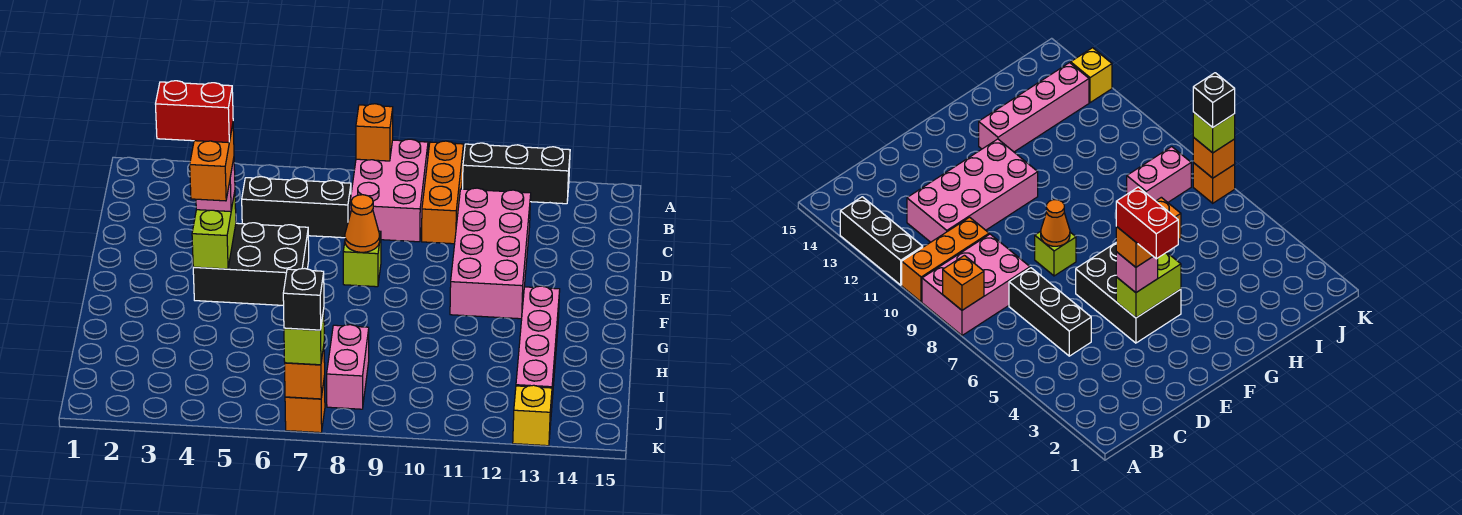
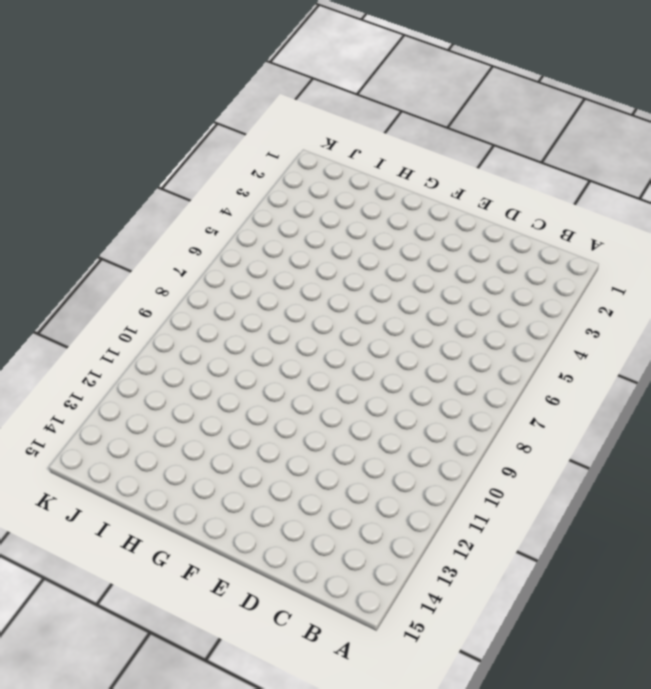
none -> pink 2x3 brick [350,139,428,242]
none -> orange 1x3 brick [422,141,464,244]
none -> black 1x3 brick [463,143,570,204]

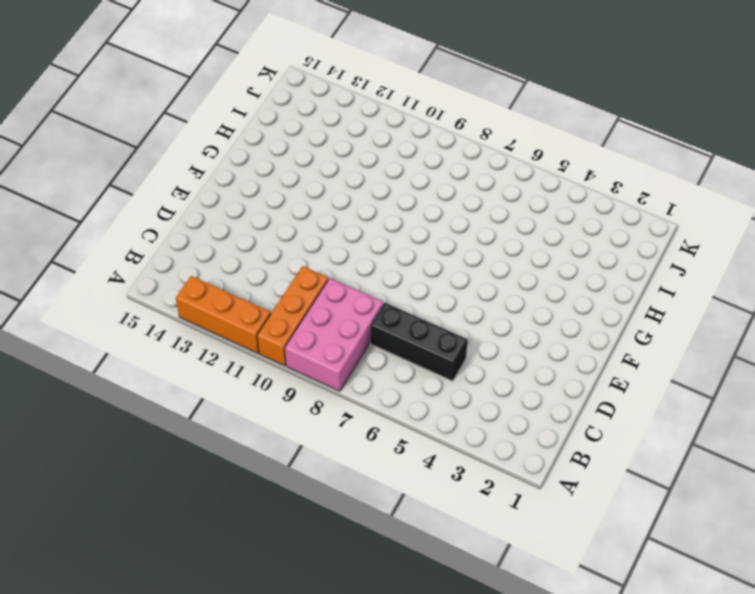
orange 1x3 brick [176,276,271,353] -> black 1x3 brick [463,143,570,204]
none -> pink 2x4 brick [450,188,531,319]
none -> black 2x3 brick [193,223,309,305]
none -> lime 1x1 brick [343,231,381,287]

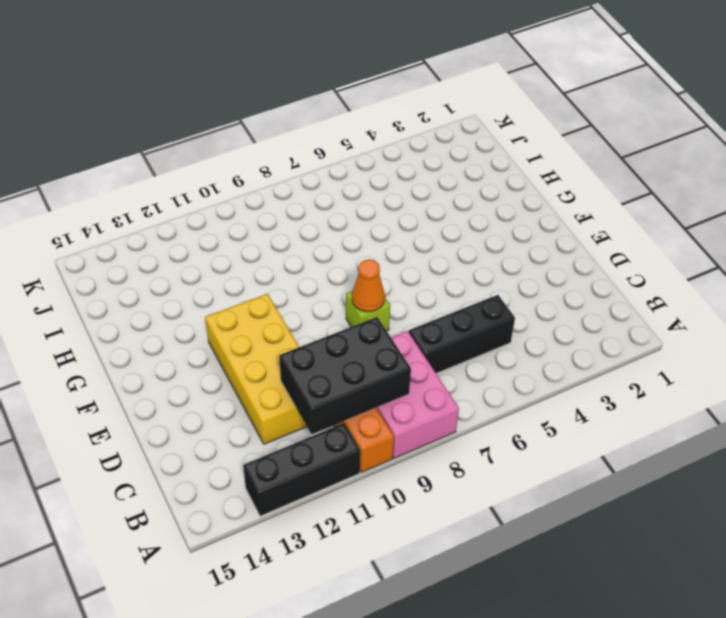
black 2x3 brick [279,317,411,434] -> black 2x3 brick moved to [193,223,309,305]
yellow 2x4 brick [205,294,307,444] -> pink 2x4 brick [450,188,531,319]
none -> pink 1x4 brick [516,286,560,412]
none -> pink 1x2 brick [327,325,369,409]
none -> orange 1x1 brick [285,376,325,433]

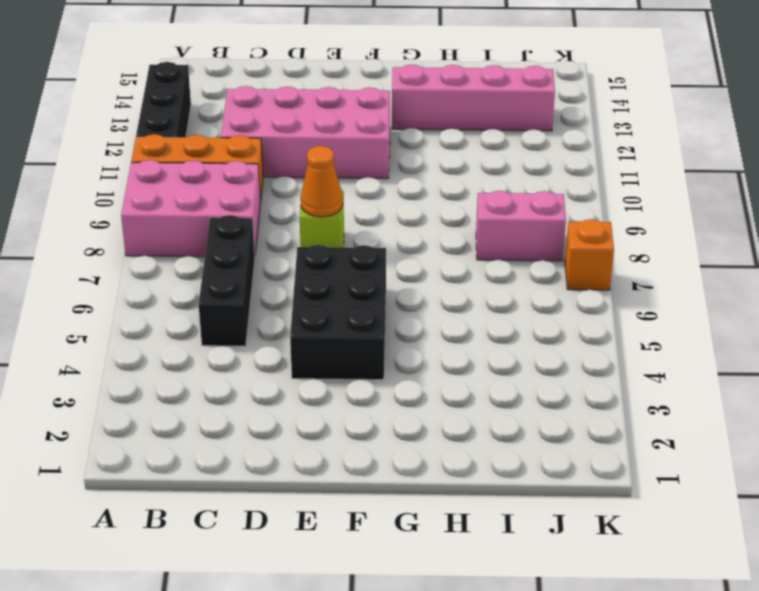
none -> yellow 1x1 brick [513,385,552,446]
none -> orange 1x1 brick [356,104,393,161]
none -> lime 1x2 brick [192,192,236,269]

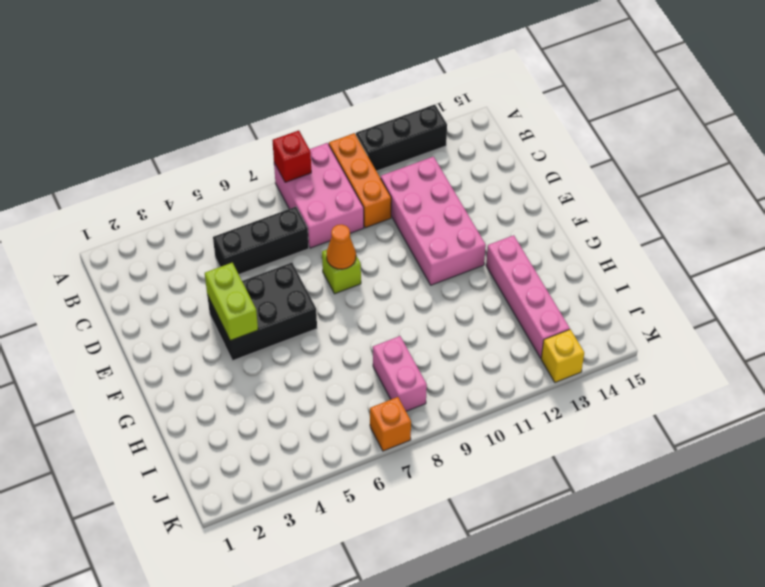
red 1x1 brick [272,130,311,182] -> orange 1x1 brick [356,104,393,161]
none -> orange 1x1 brick [285,347,325,399]
none -> pink 1x1 brick [196,159,235,212]
none -> lime 1x1 brick [284,310,324,365]

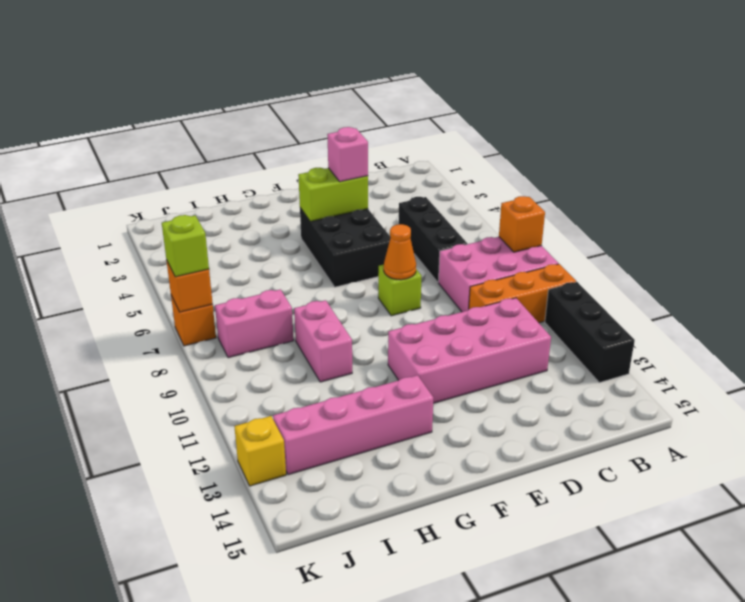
pink 1x2 brick [294,300,352,382] -> none
none -> orange 1x2 brick [190,125,234,201]
none -> black 1x1 brick [283,268,324,330]
none -> red 1x2 brick [156,81,233,143]

